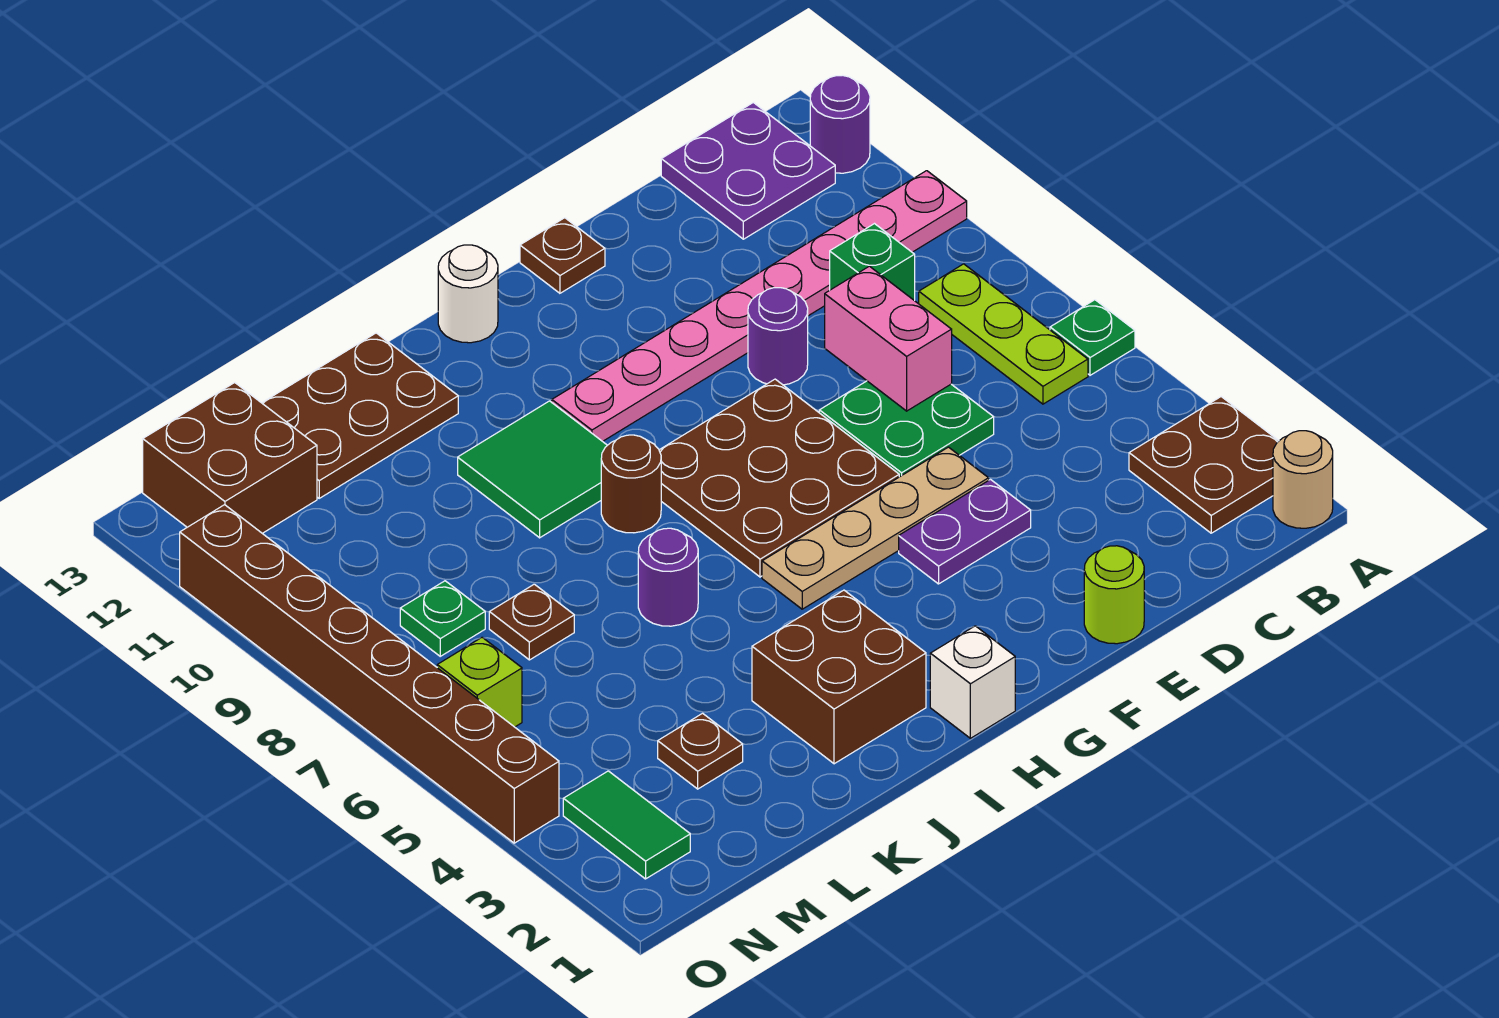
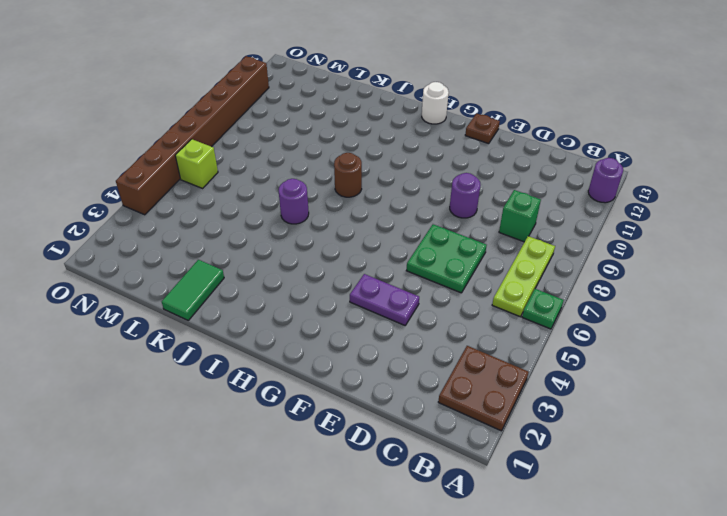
green 1x2 tile [162,260,224,320] -> green 1x2 tile moved to [563,771,690,879]
none -> tan 1x1 round brick [1273,431,1333,528]
none -> pink 1x8 plate [552,171,967,441]
none -> purple 2x2 plate [661,103,835,239]
none -> lime 1x1 round brick [1084,546,1144,644]

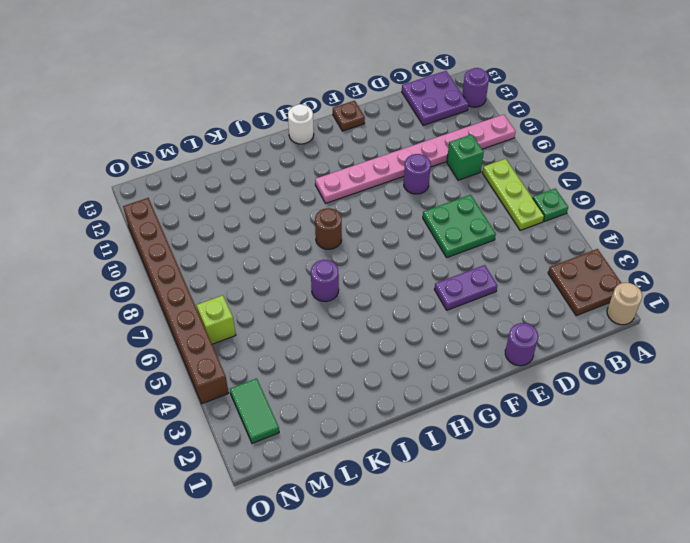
purple 1x1 round brick [505,323,538,366] -> lime 1x1 round brick [1084,546,1144,644]
none -> tan 1x4 plate [762,447,989,609]
none -> brown 3x3 plate [659,379,899,577]
none -> white 1x1 brick [930,626,1015,738]
none -> brown 2x2 brick [752,590,926,764]

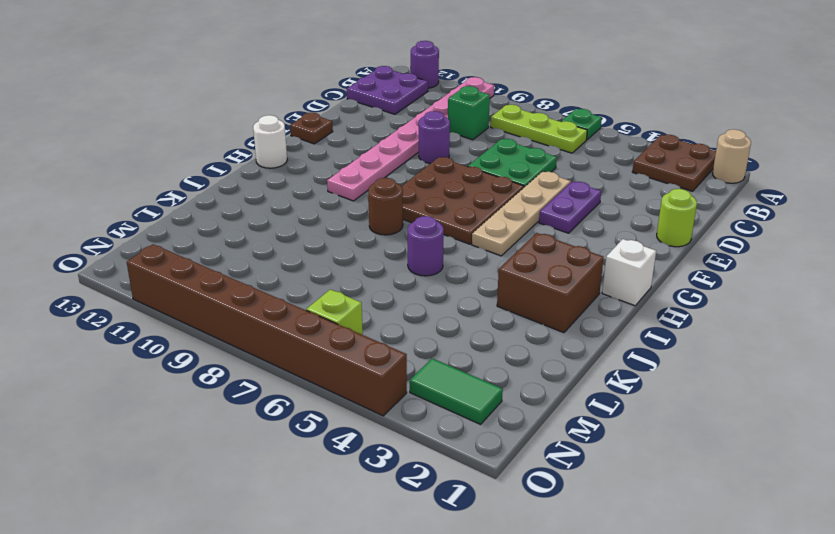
none -> green 2x2 tile [458,401,607,538]
none -> brown 2x3 plate [262,333,458,498]
none -> brown 1x1 plate [658,713,743,789]
none -> brown 1x1 plate [489,584,574,660]

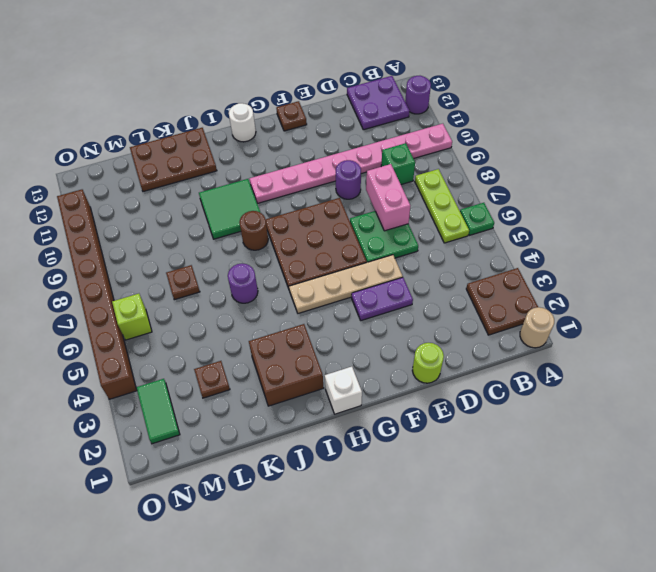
none -> green 1x1 plate [400,581,485,656]
none -> brown 2x2 brick [143,383,317,533]

